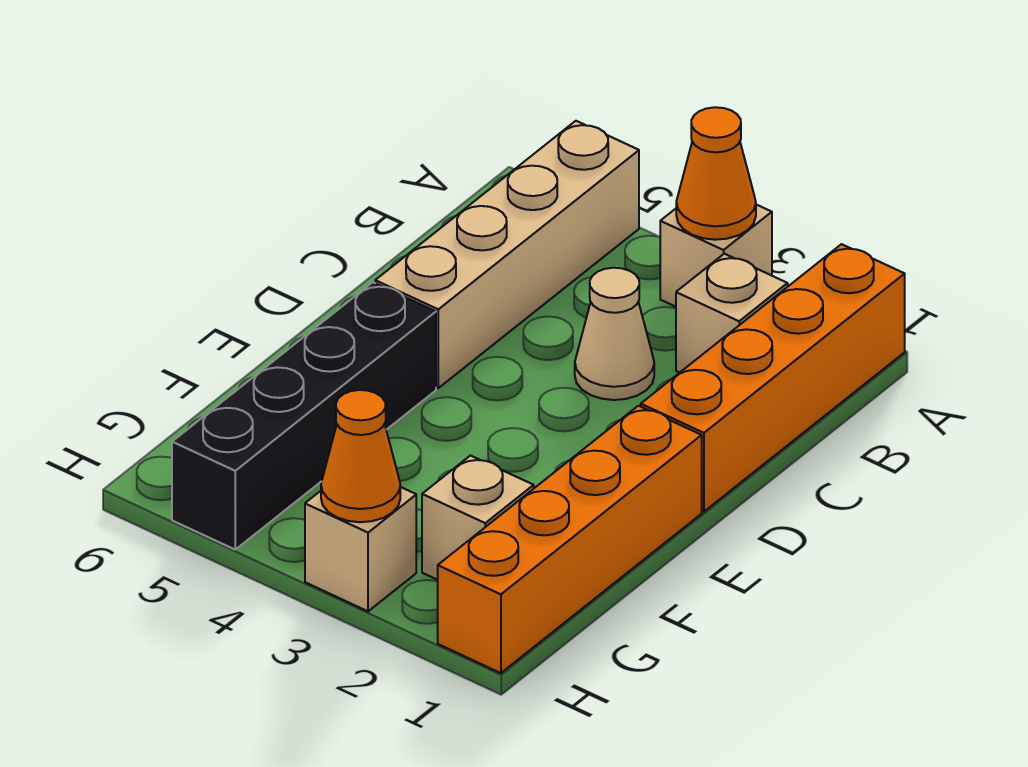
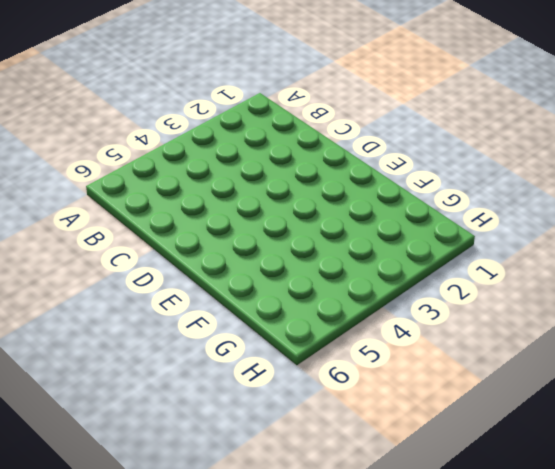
none -> orange 1x4 brick [641,244,905,512]
none -> tan 1x1 brick [660,205,772,307]

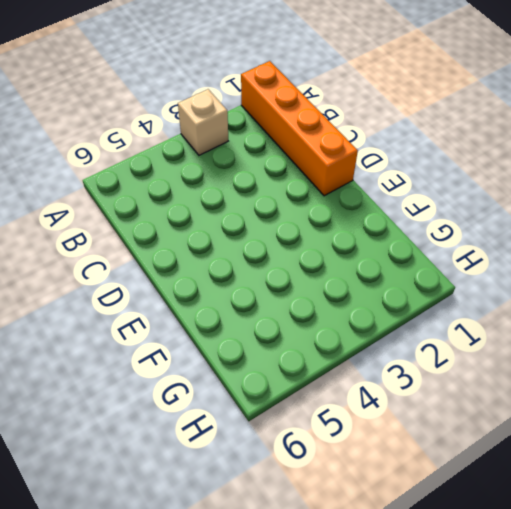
none -> tan 1x4 brick [375,121,639,388]
none -> tan 1x1 brick [676,254,788,372]

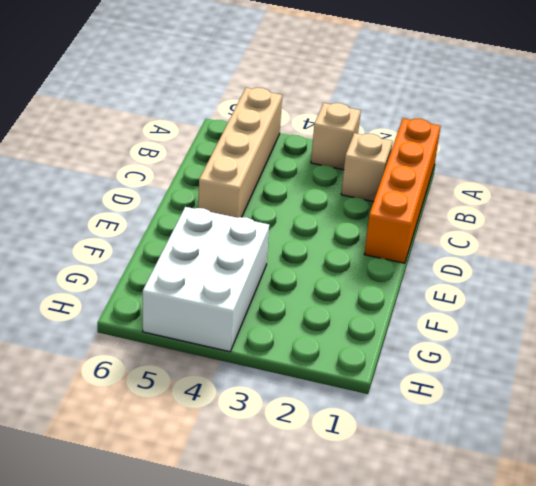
white 2x3 brick [143,207,269,352] -> black 1x4 brick [172,282,436,549]
none -> tan 1x1 cone [575,268,654,400]
none -> orange 1x4 brick [438,406,702,673]

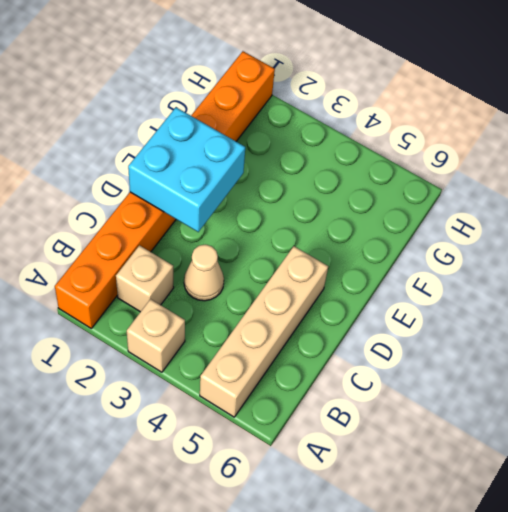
cyan 2x2 brick [128,108,245,232] -> none
none -> black 1x4 brick [172,282,436,549]
none -> tan 1x1 brick [422,456,534,580]

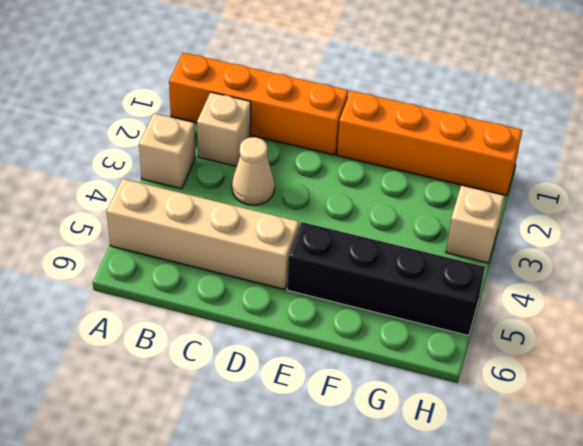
none -> tan 1x1 brick [422,456,534,580]
none -> orange 1x1 cone [676,107,756,240]

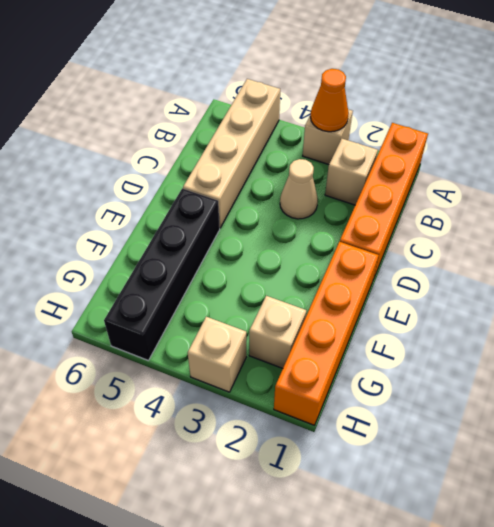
none -> orange 1x1 cone [321,390,400,522]

